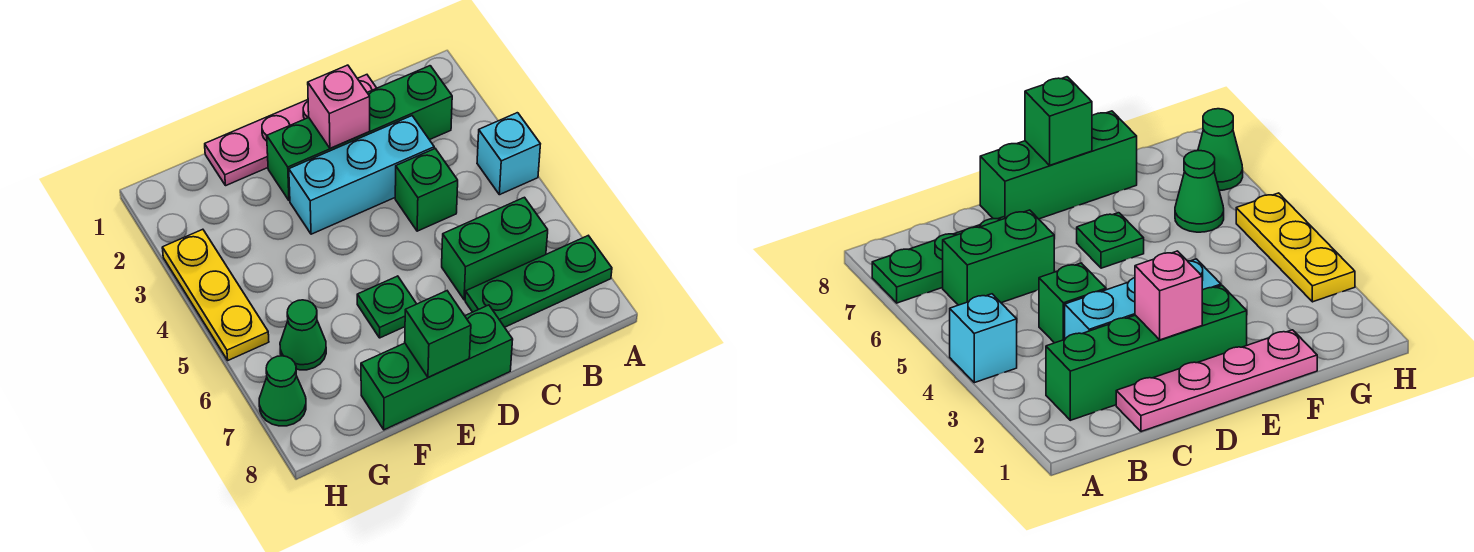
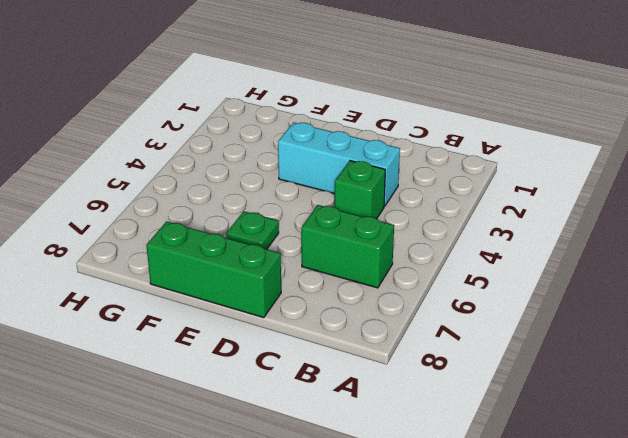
none -> cyan 1x1 brick [477,113,540,195]
none -> green 1x3 plate [465,236,612,327]
none -> green 1x4 brick [267,66,452,201]

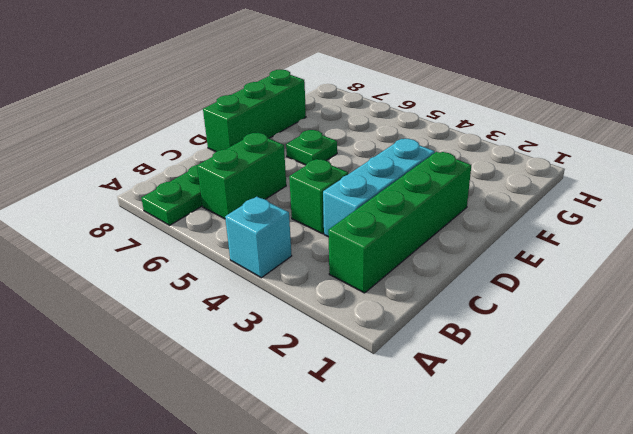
none -> pink 1x4 plate [205,75,376,185]
none -> green 1x1 cone [280,300,326,370]
none -> yellow 1x3 plate [162,229,269,360]

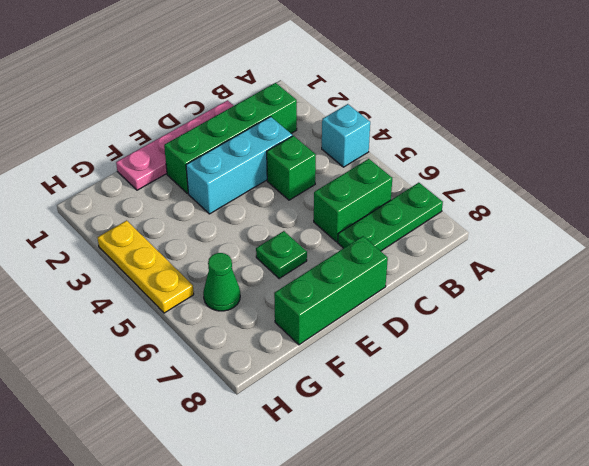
none -> green 1x1 cone [259,356,306,426]
none -> pink 1x1 brick [308,65,370,148]
none -> green 1x1 brick [405,291,471,377]

